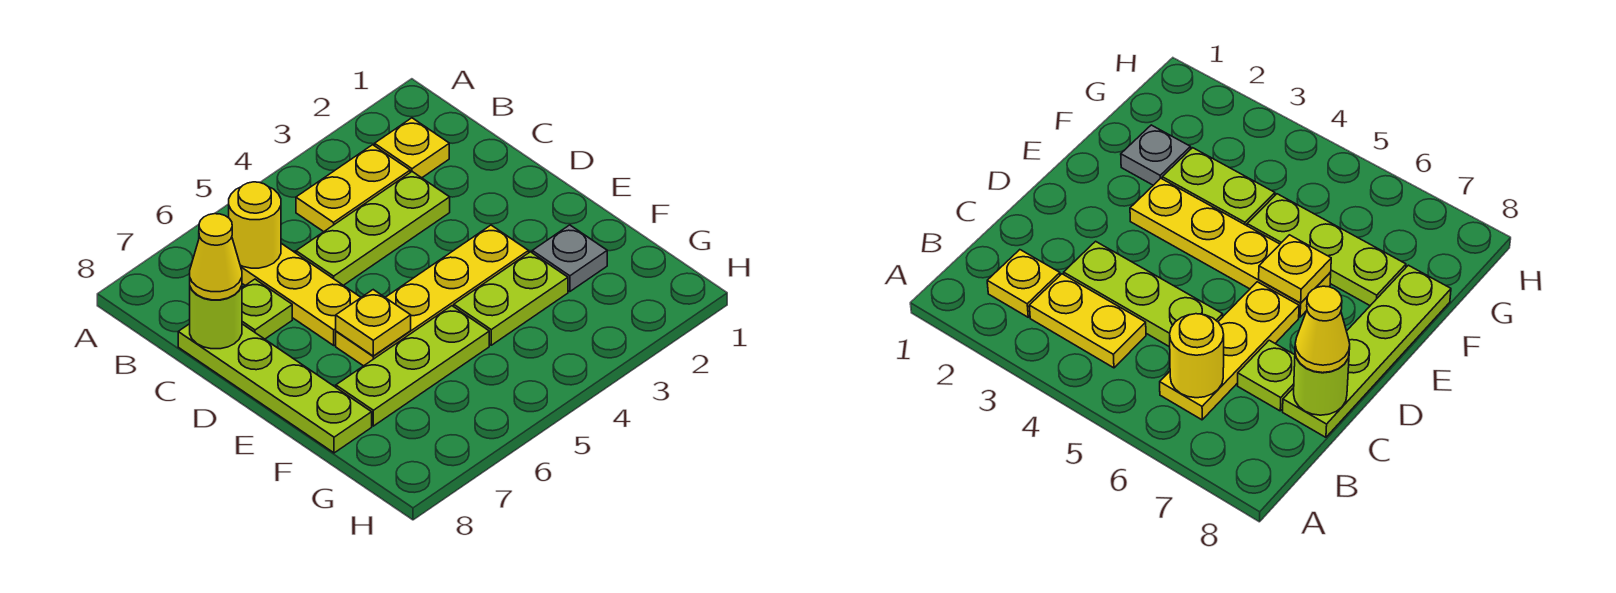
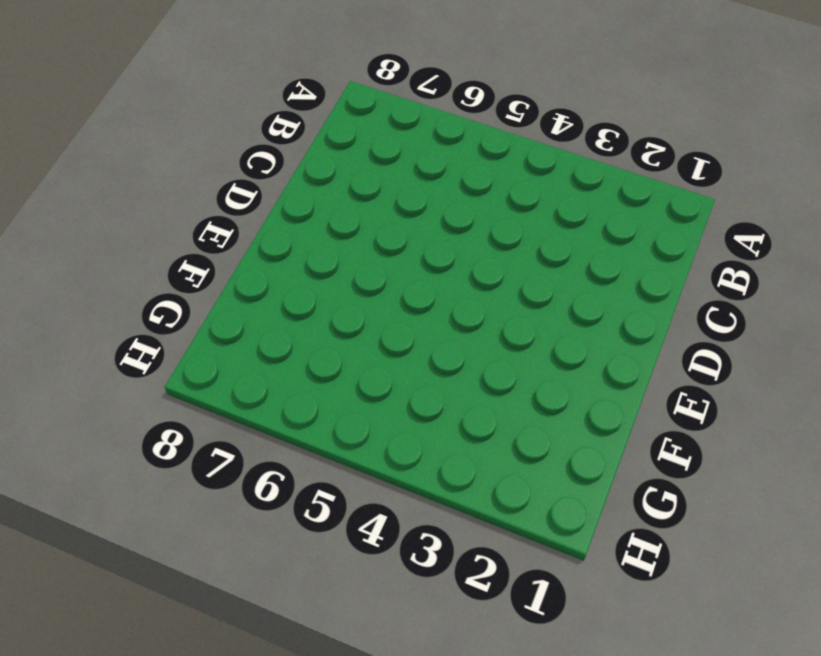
none -> yellow 1x1 plate [375,118,449,178]
none -> yellow 1x2 plate [296,145,410,232]
none -> yellow 1x3 plate [240,243,361,345]

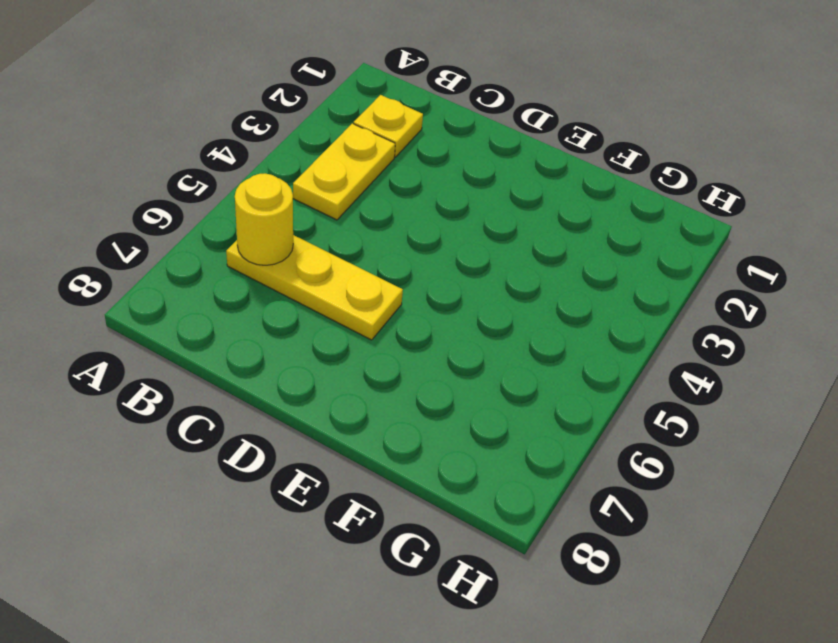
none -> lime 1x3 plate [296,172,450,285]
none -> lime 1x1 plate [242,279,292,339]
none -> lime 1x4 plate [178,324,372,453]

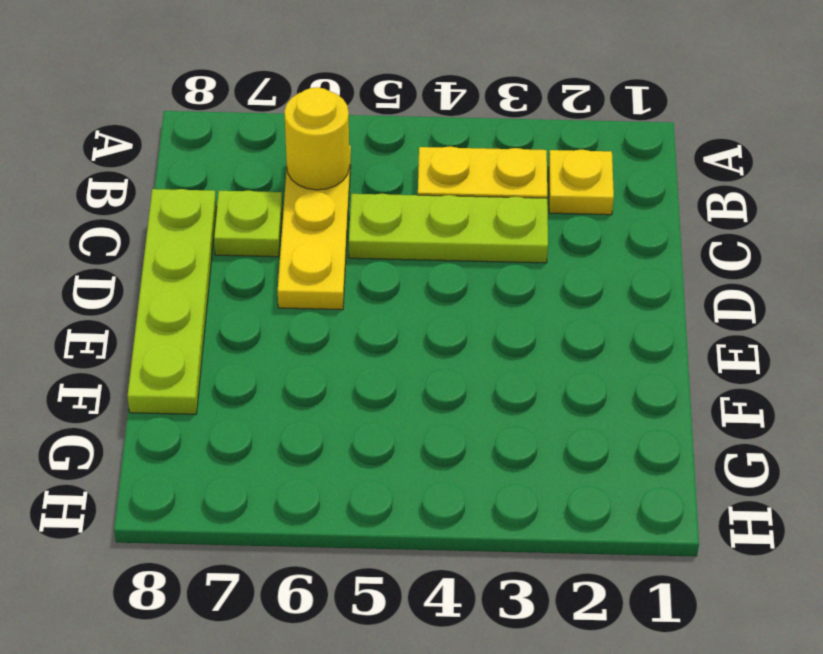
none -> yellow 1x4 plate [336,225,529,366]
none -> grey 1x1 plate [532,225,607,292]
none -> lime 1x2 plate [454,252,568,345]

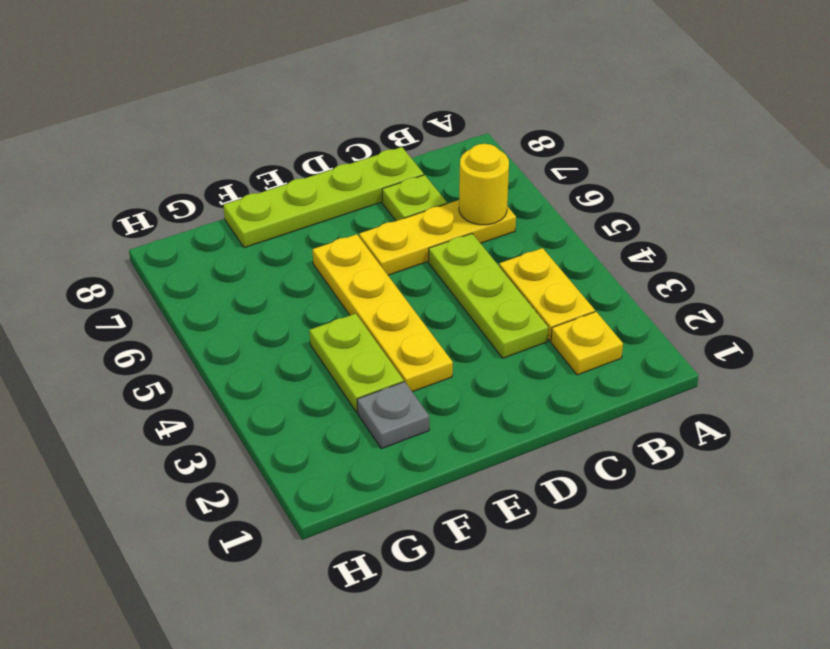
none -> lime 1x3 plate [336,306,489,426]
none -> lime 1x1 round brick [190,286,242,349]
none -> yellow 1x1 plate [336,290,411,356]

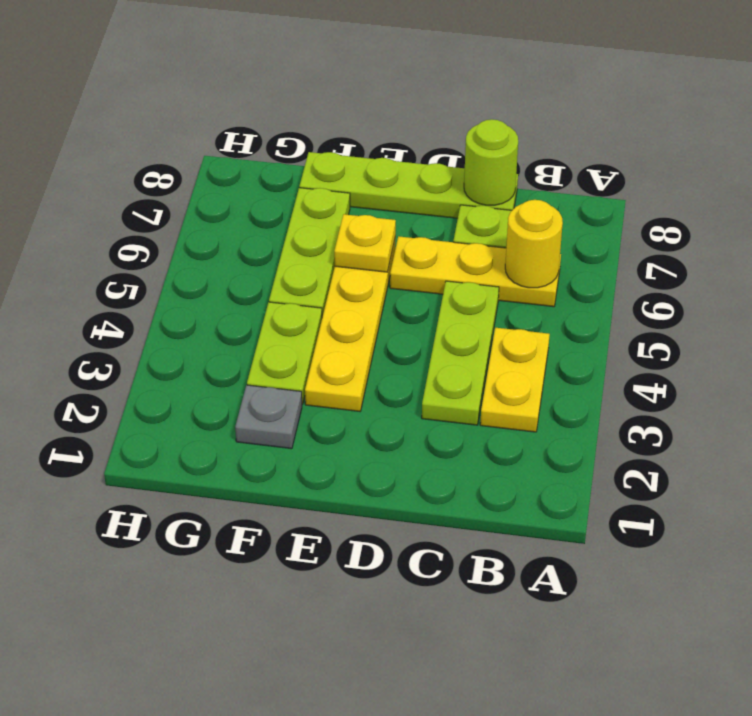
none -> yellow 1x1 plate [375,118,449,178]
none -> yellow 1x1 cone [190,214,242,300]

